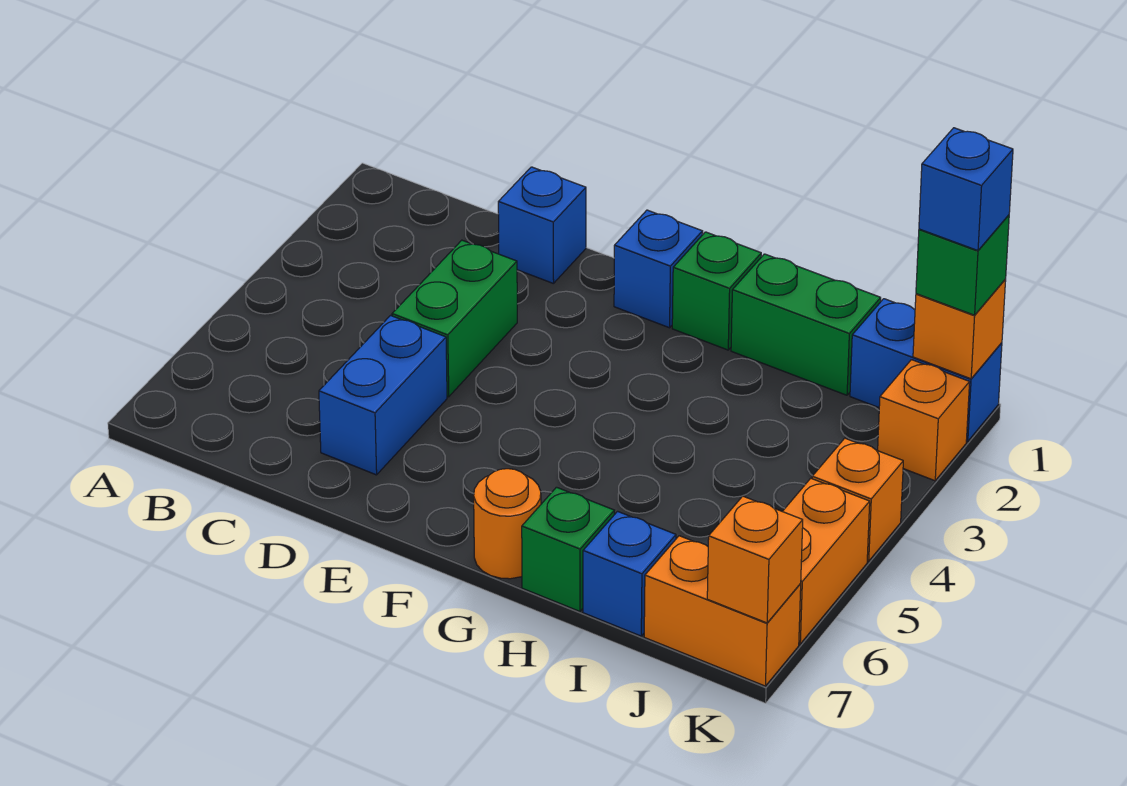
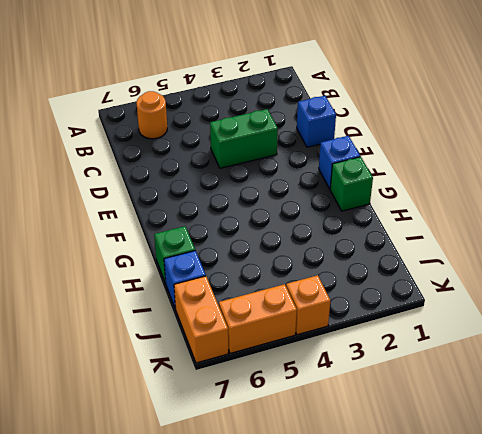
orange 1x1 round brick [136,91,167,139] -> orange 1x1 round brick moved to [474,469,541,579]
none -> blue 1x2 brick [319,316,447,475]
none -> green 1x2 brick [731,254,881,395]
none -> blue 1x2 brick [850,299,1002,441]

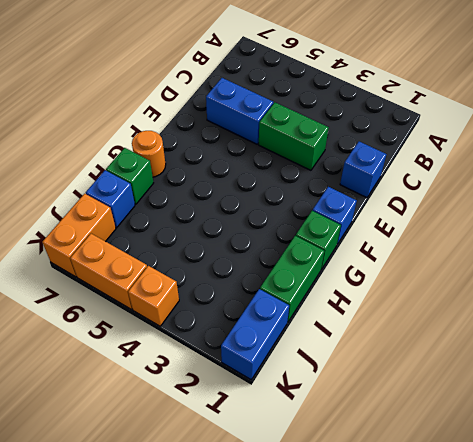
none -> orange 1x1 brick [878,360,970,481]
none -> orange 1x1 brick [913,279,1006,379]
none -> orange 1x1 brick [707,496,803,623]

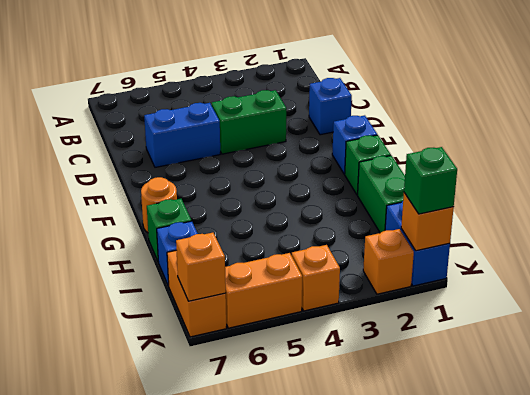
none -> blue 1x1 brick [919,128,1013,251]

